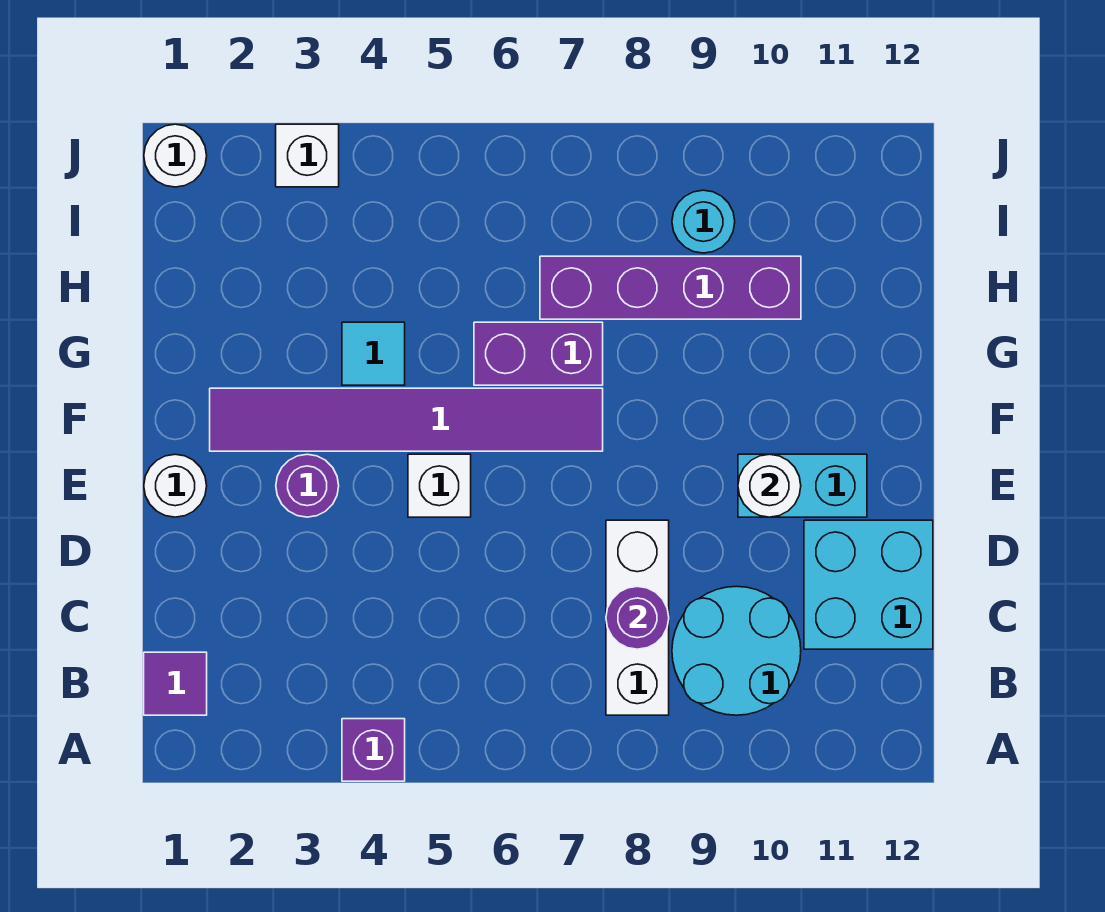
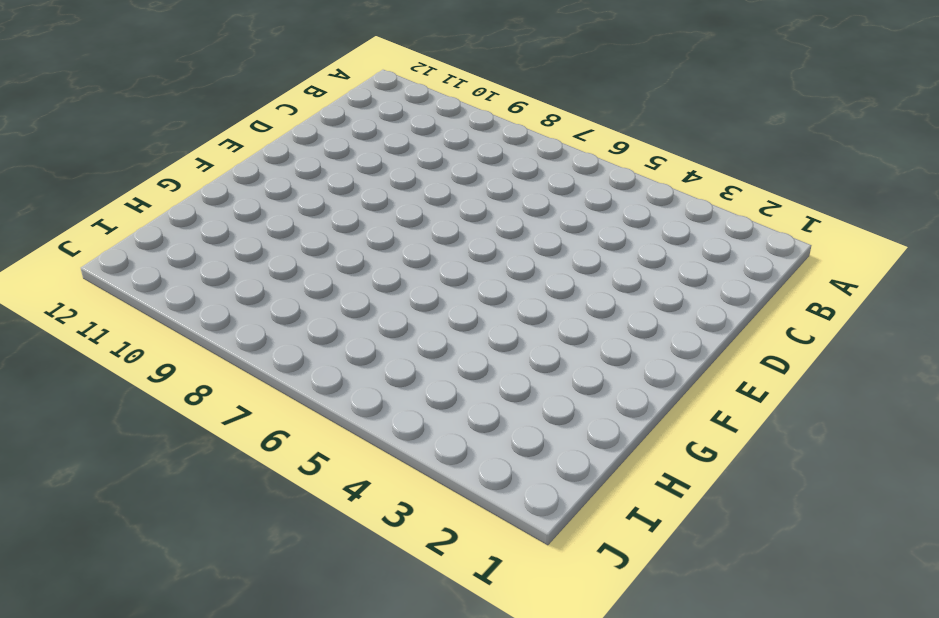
none -> purple 1x1 brick [342,719,405,781]
none -> purple 1x1 tile [144,652,207,715]
none -> white 1x3 brick [606,520,669,715]

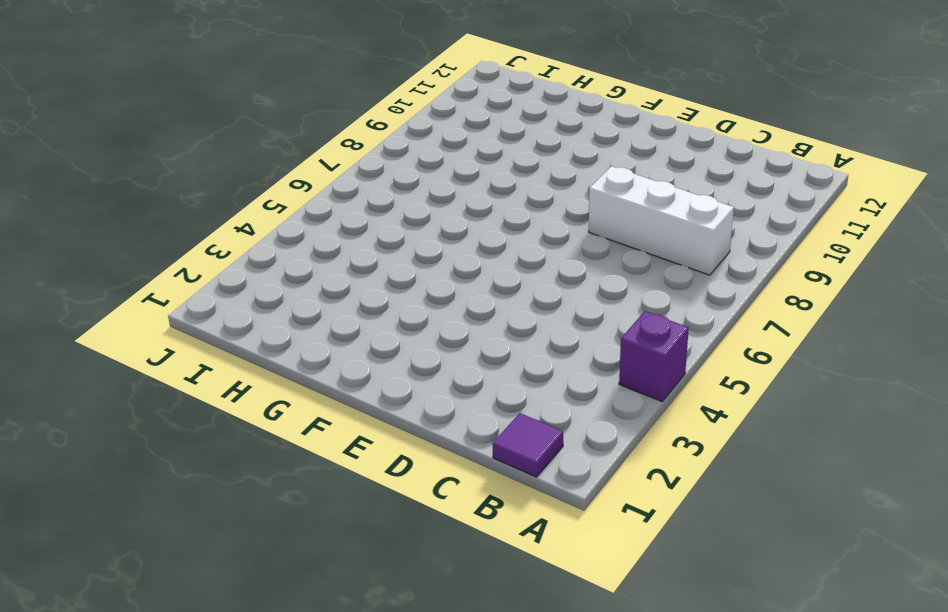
none -> cyan 2x2 round brick [672,586,801,715]
none -> cyan 2x2 brick [804,520,933,649]
none -> white 1x1 round brick [144,454,207,517]

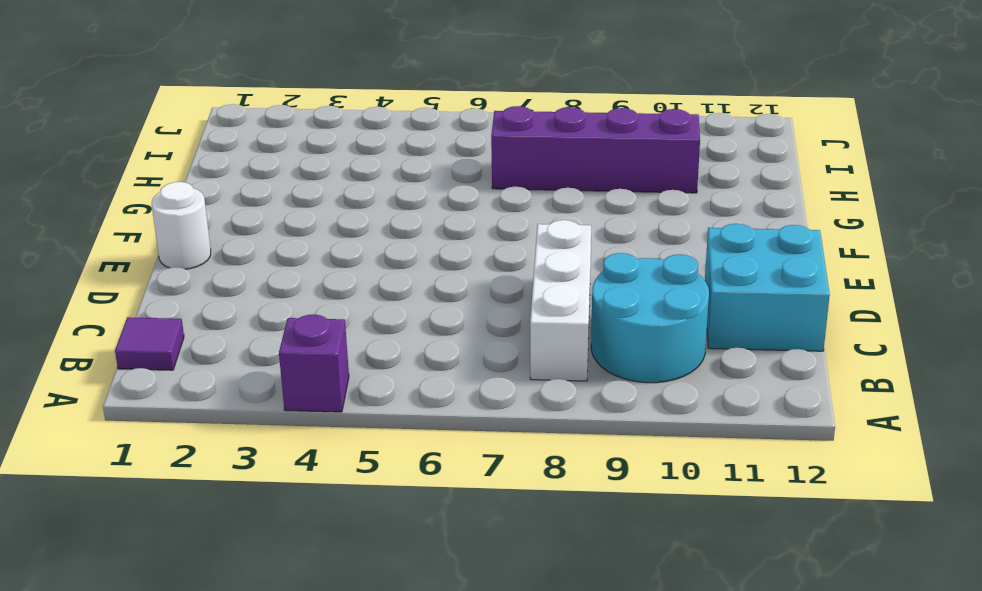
none -> purple 1x1 round brick [276,454,339,517]
none -> white 1x1 brick [408,454,471,517]
none -> cyan 1x2 brick [738,454,867,517]

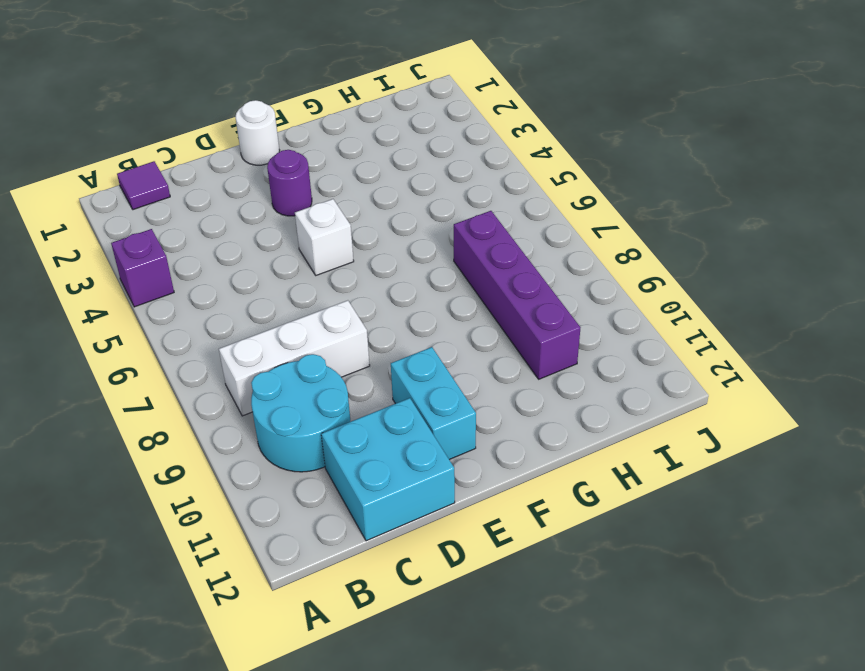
none -> purple 1x6 tile [210,388,603,451]
none -> cyan 1x1 tile [342,322,405,385]
none -> purple 1x2 brick [474,322,603,385]

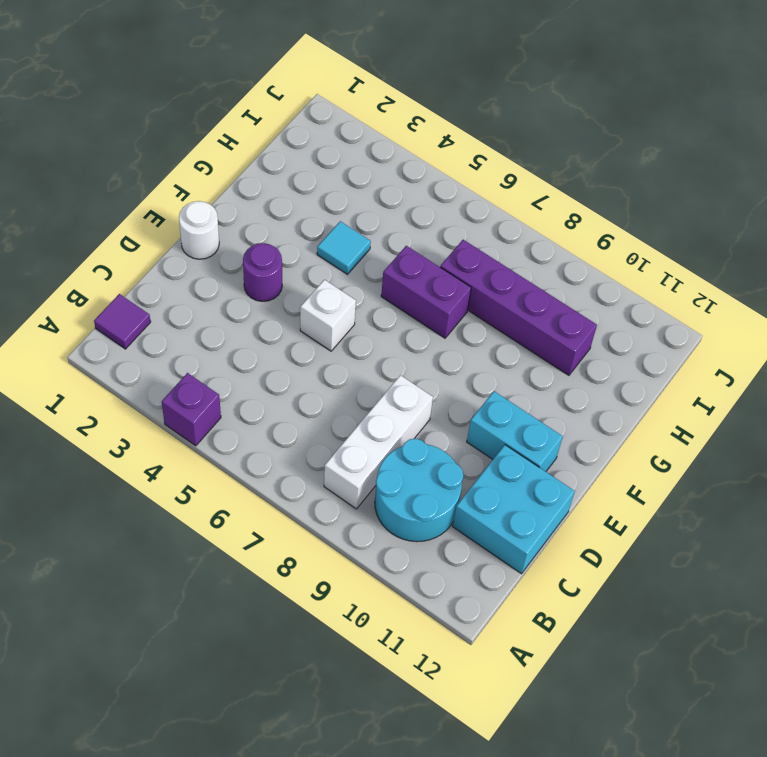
none -> purple 1x6 tile [210,388,603,451]
none -> cyan 1x1 round brick [672,190,735,253]
none -> white 1x1 round brick [144,124,207,187]

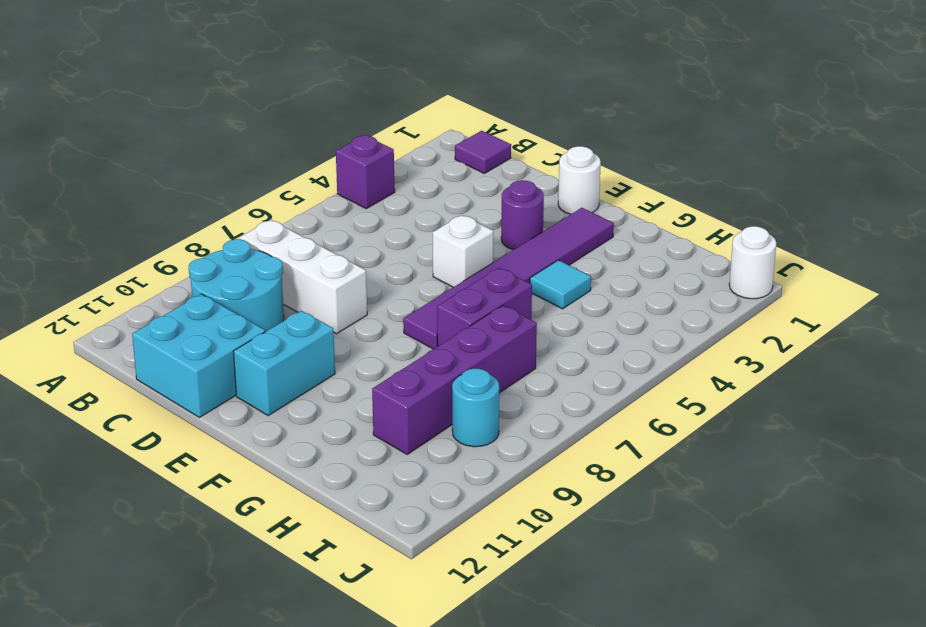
none -> white 1x1 brick [276,124,339,187]
none -> purple 1x1 round brick [606,586,669,649]
none -> white 1x1 round brick [738,454,801,517]

